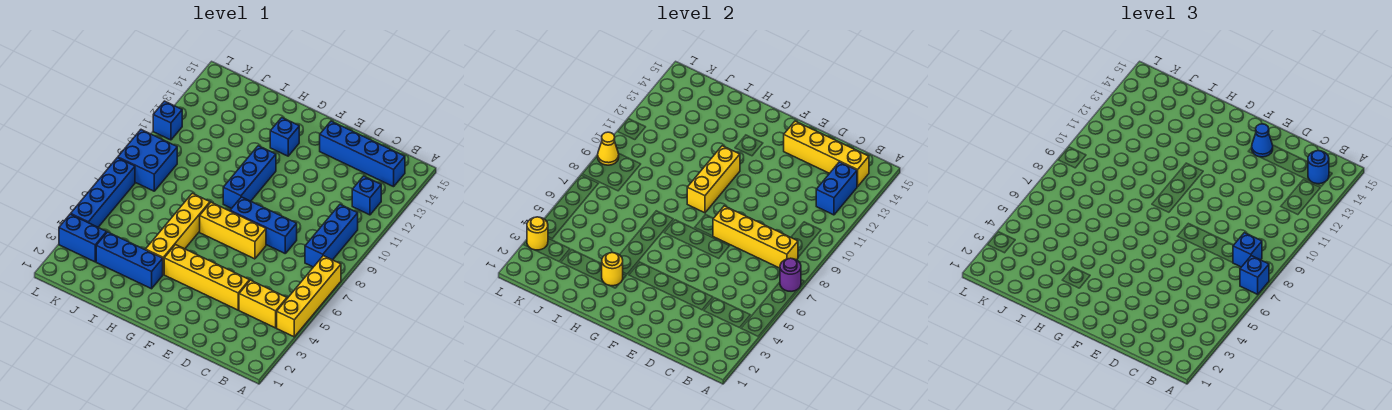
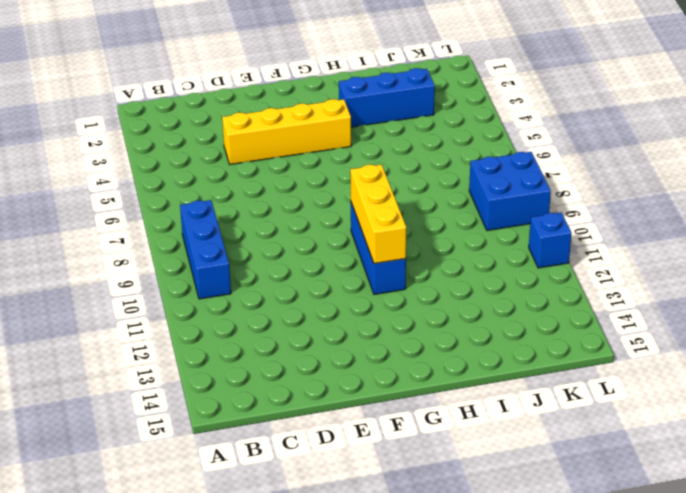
none -> yellow 1x4 brick [277,256,341,337]
none -> yellow 1x2 brick [239,280,287,328]
none -> blue 1x1 brick [352,176,381,215]

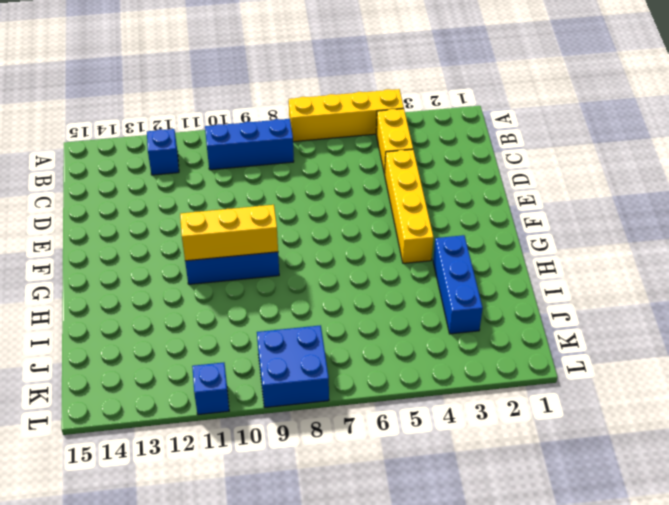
none -> blue 1x4 brick [320,121,405,187]
none -> blue 1x3 brick [230,197,297,253]
none -> yellow 1x3 brick [200,202,266,259]

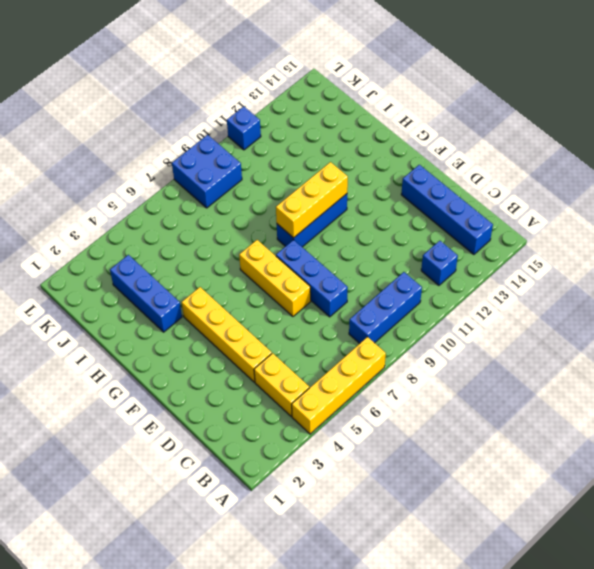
none -> blue 1x1 brick [270,118,299,156]
none -> yellow 1x4 brick [146,193,210,274]
none -> blue 1x2 brick [59,214,107,262]

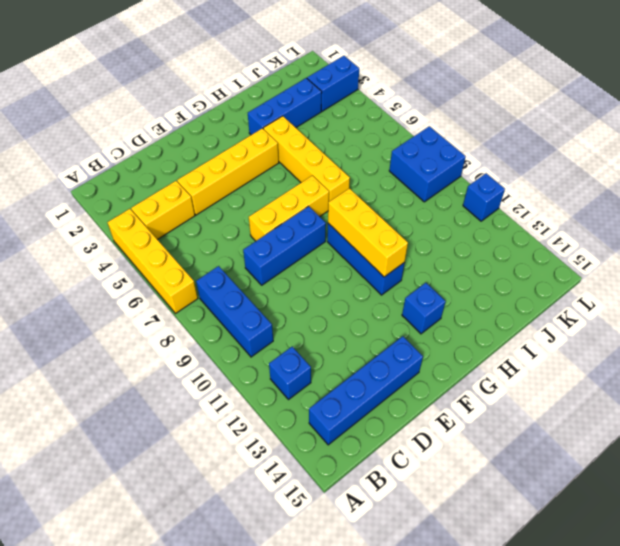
none -> blue 1x4 brick [71,158,135,227]
none -> purple 1x1 round brick [780,258,801,291]
none -> yellow 1x4 brick [713,206,798,268]

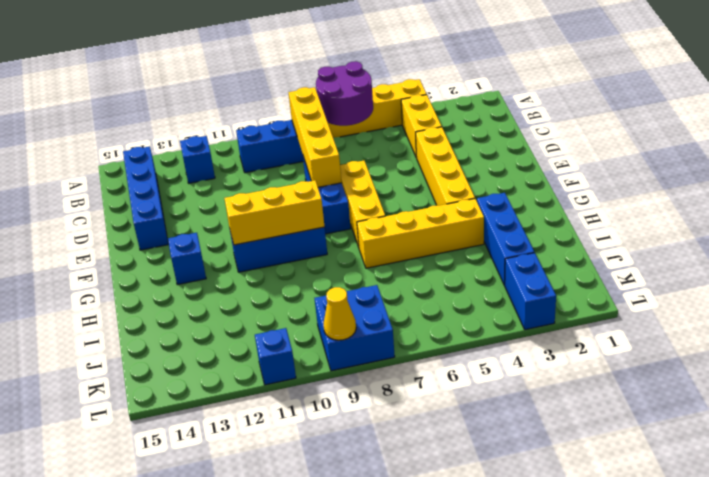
purple 2x2 round brick [316,61,373,126] -> purple 1x1 round brick [780,258,801,291]
none -> blue 1x4 brick [71,158,135,227]
none -> blue 1x2 brick [816,162,857,215]
none -> yellow 1x4 brick [784,121,869,187]

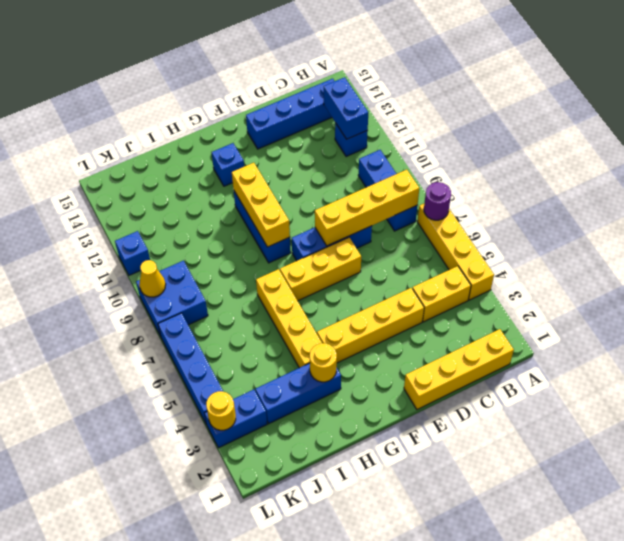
yellow 1x4 brick [404,329,514,409] -> yellow 1x4 brick moved to [784,121,869,187]
none -> blue 1x1 brick [1240,256,1269,294]
none -> blue 1x1 brick [1233,233,1262,267]
none -> blue 1x1 round brick [1308,151,1329,184]

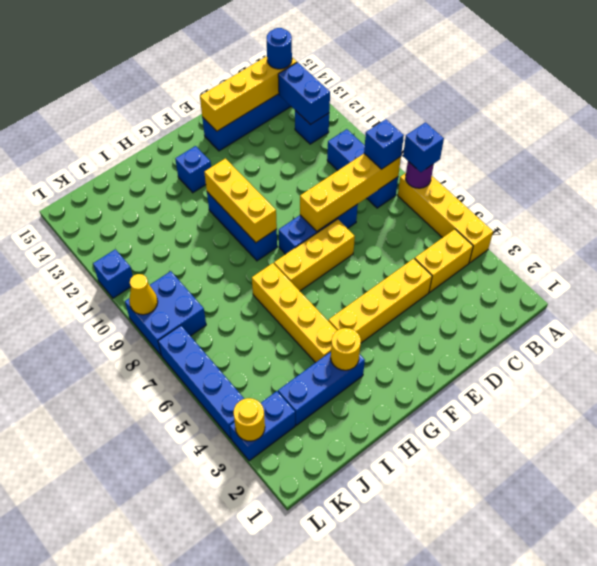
none -> blue 1x1 cone [1252,124,1273,157]

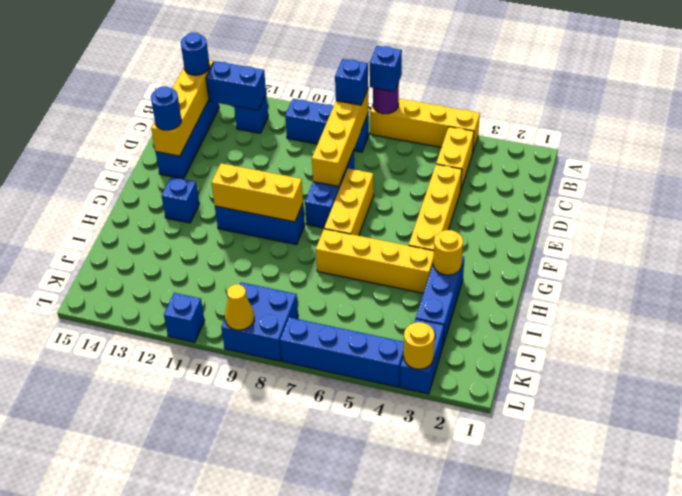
blue 1x1 round brick [151,86,182,130] -> blue 1x1 cone [1252,124,1273,157]

